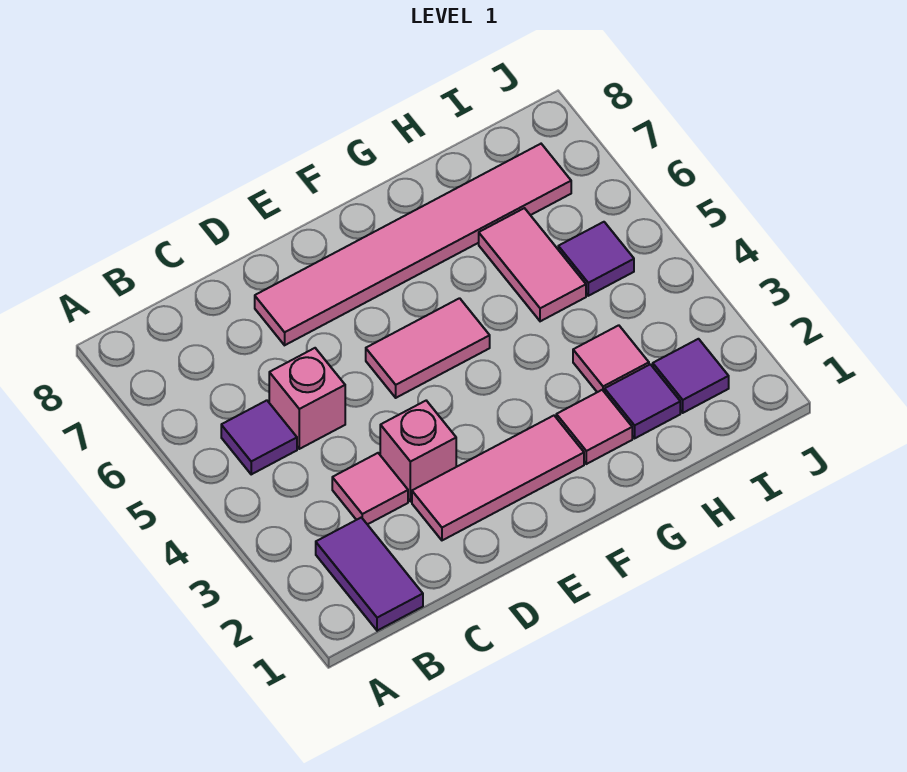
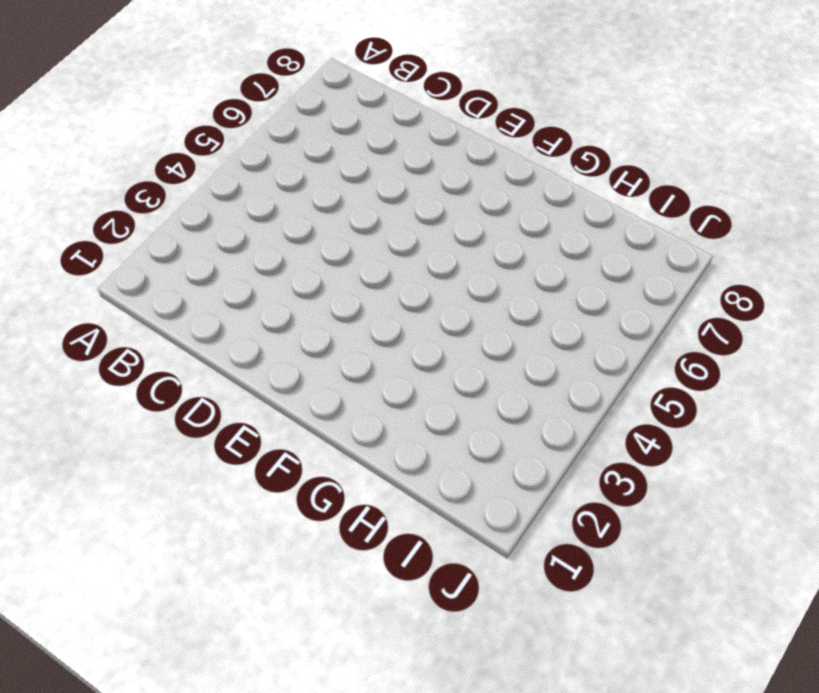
none -> purple 1x2 tile [316,517,423,631]
none -> purple 1x1 tile [221,400,297,474]
none -> pink 1x1 tile [332,453,408,525]

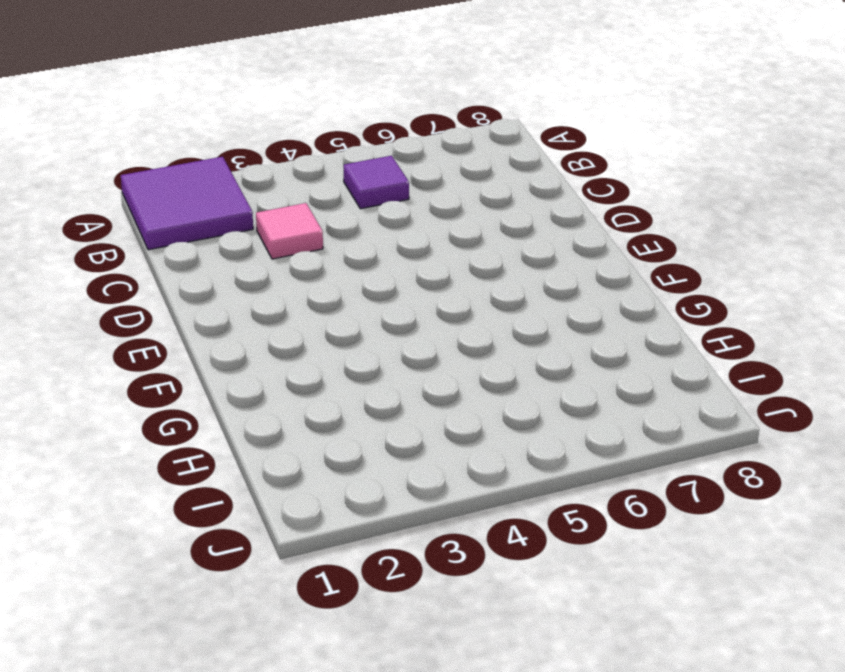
purple 2x2 tile [121,157,253,250] -> purple 1x2 tile [316,517,423,631]
none -> pink 1x1 brick [269,348,345,449]
none -> pink 1x3 tile [412,416,584,540]
none -> pink 1x1 brick [380,401,456,502]

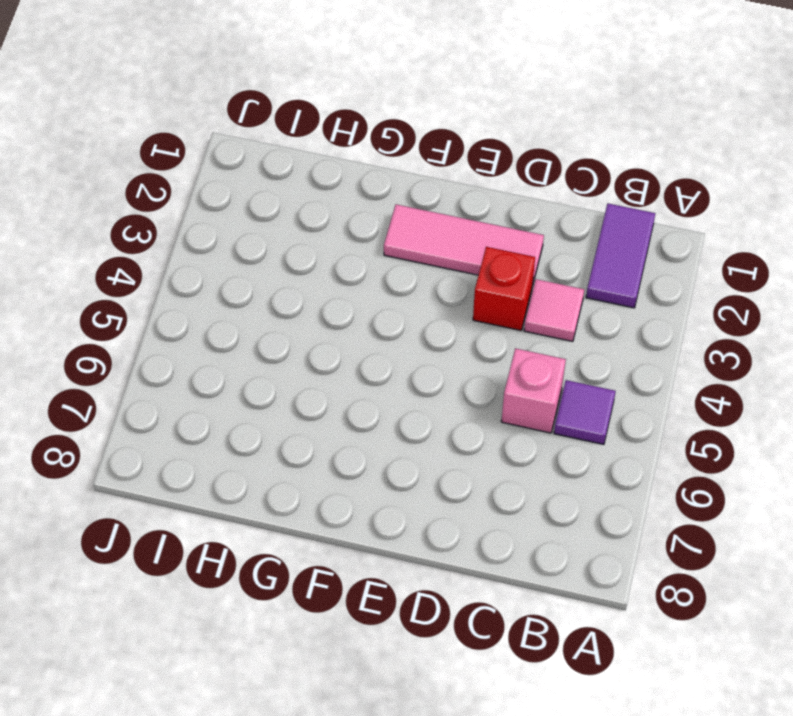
red 1x1 brick [473,247,535,330] -> pink 1x1 brick [380,401,456,502]
none -> pink 1x6 tile [255,144,571,345]
none -> pink 1x2 tile [366,298,490,398]
none -> pink 1x1 tile [556,390,632,464]

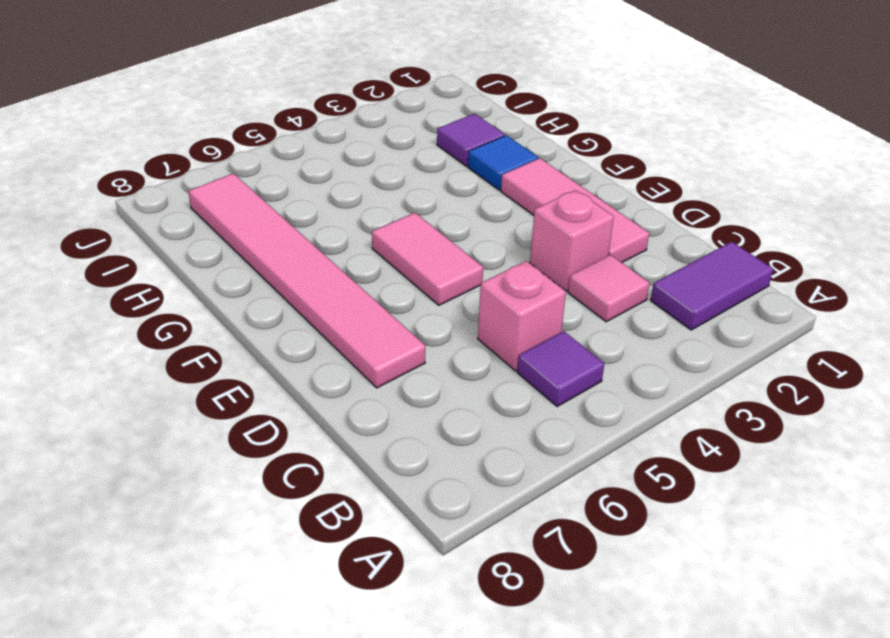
blue 1x1 tile [468,135,538,190] -> pink 1x1 tile [556,390,632,464]
none -> pink 1x1 tile [573,325,649,392]
none -> pink 1x2 tile [479,208,586,321]
none -> purple 1x1 tile [653,339,729,413]

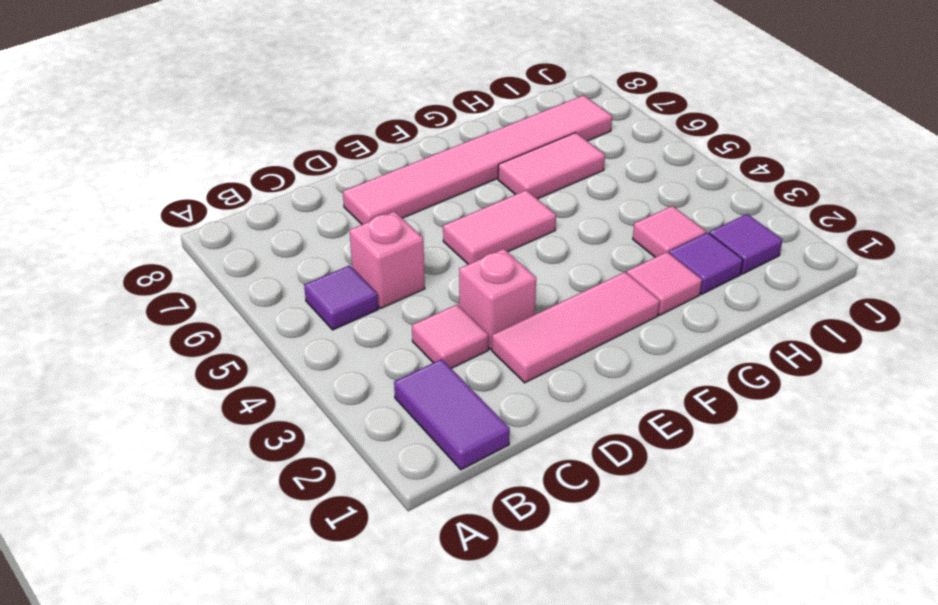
pink 1x2 tile [498,133,605,199] -> pink 1x2 tile turned to [479,208,586,321]
none -> purple 1x1 tile [558,222,634,296]

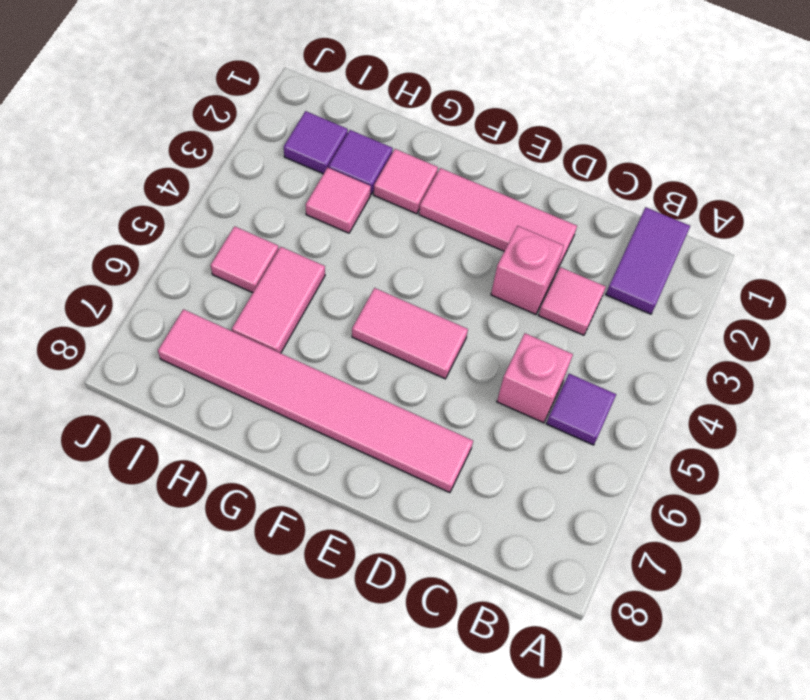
pink 1x1 tile [211,226,279,293] -> purple 1x1 tile [558,222,634,296]

